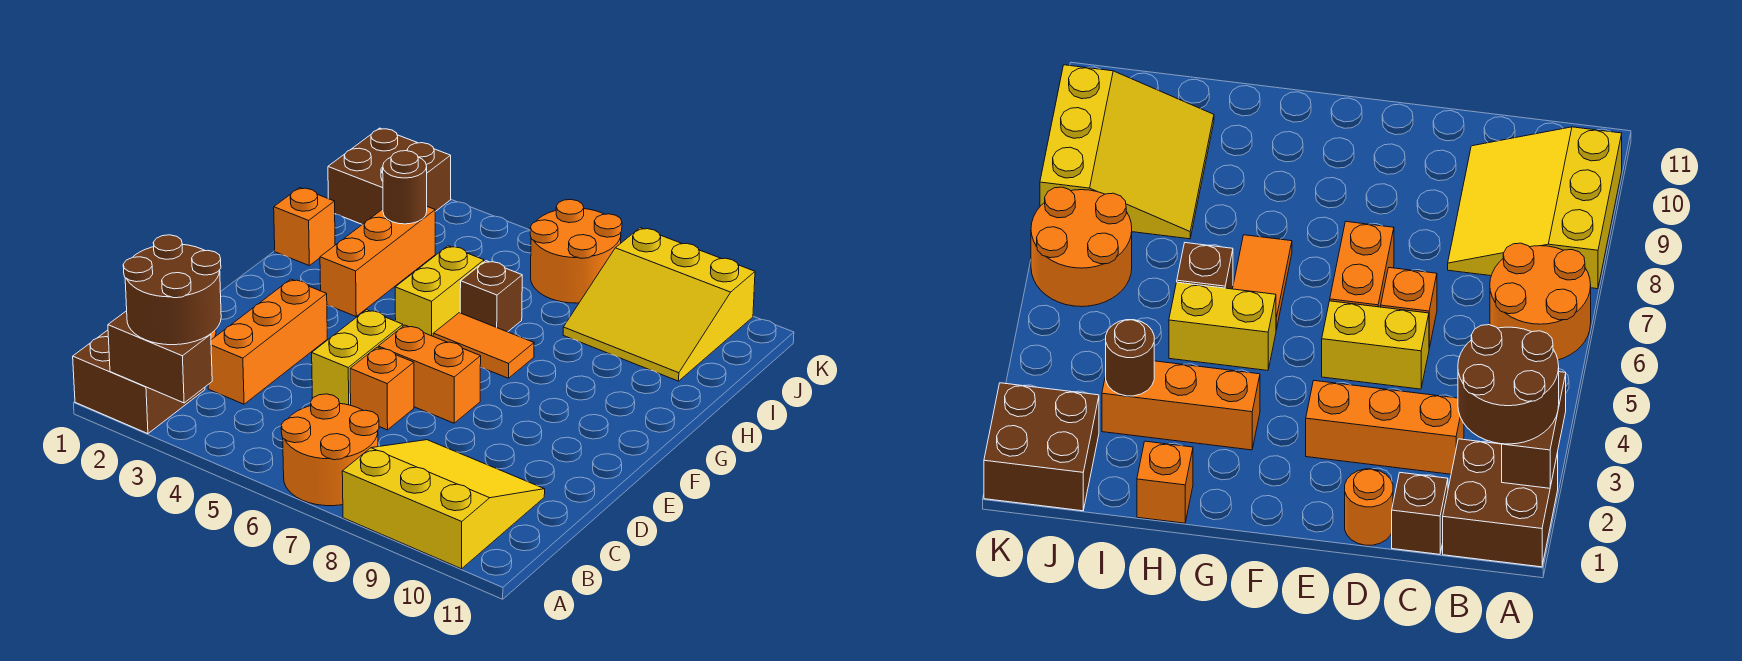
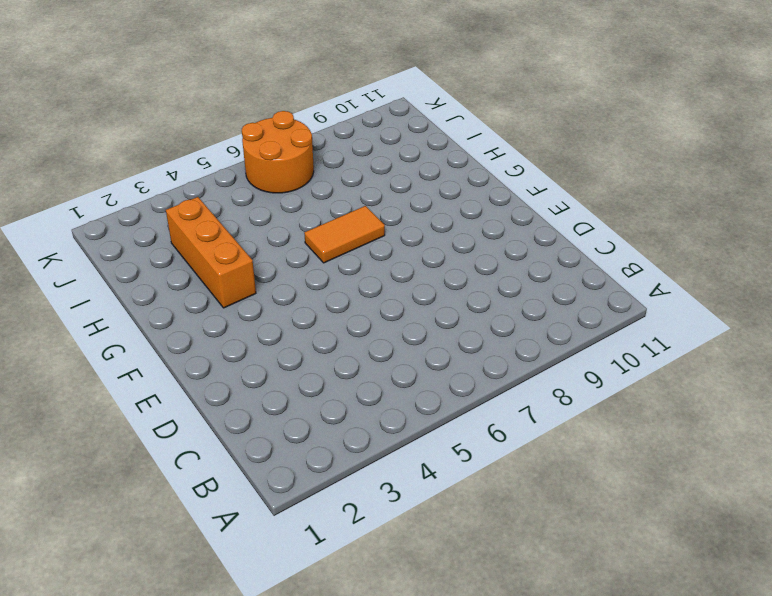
none -> brown 2x2 brick [73,330,205,434]
none -> orange 2x2 round brick [281,394,379,506]
none -> yellow 3x3 slope [342,440,545,569]

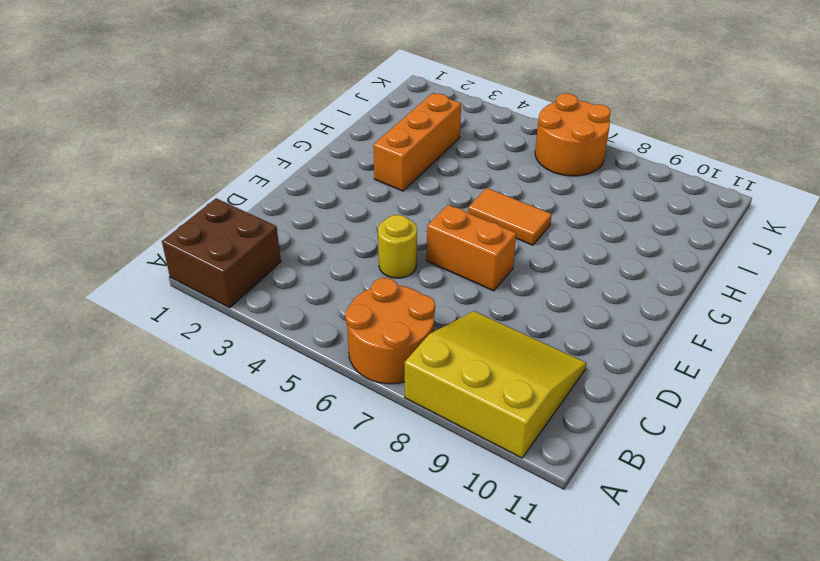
yellow 1x1 round brick [378,215,417,278] -> yellow 1x2 brick [312,310,403,405]
none -> brown 1x1 brick [1392,473,1448,554]
none -> orange 1x3 brick [208,279,327,404]
none -> orange 1x1 round brick [1345,469,1393,545]

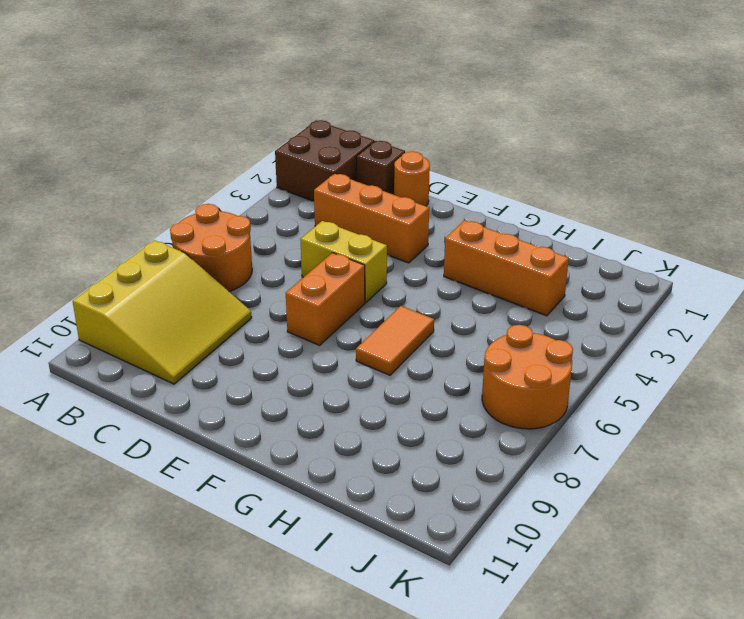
none -> orange 1x1 brick [350,347,414,430]
none -> yellow 1x2 brick [395,246,484,336]
none -> orange 1x1 brick [274,188,335,266]

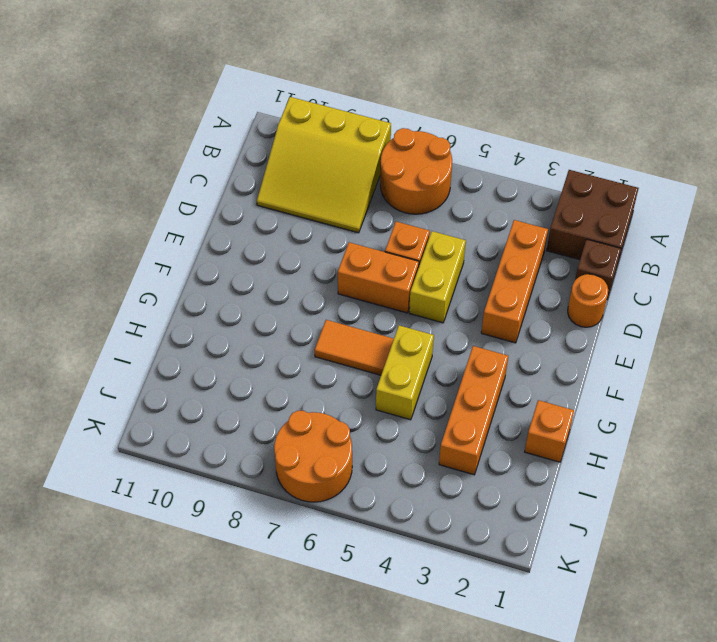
none -> brown 1x1 brick [460,261,522,332]
none -> yellow 3x3 slope [563,228,755,381]
none -> brown 2x2 brick [328,128,451,224]

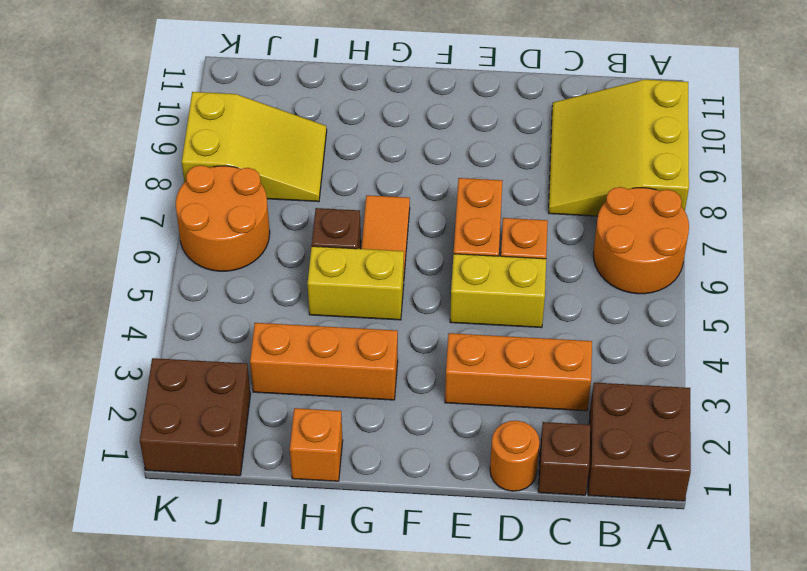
yellow 2x3 slope [182,92,327,202] -> yellow 3x3 slope [563,228,755,381]
none -> brown 1x2 brick [108,311,212,403]
none -> brown 1x1 round brick [383,151,427,224]
none -> brown 2x2 round brick [123,235,221,345]

